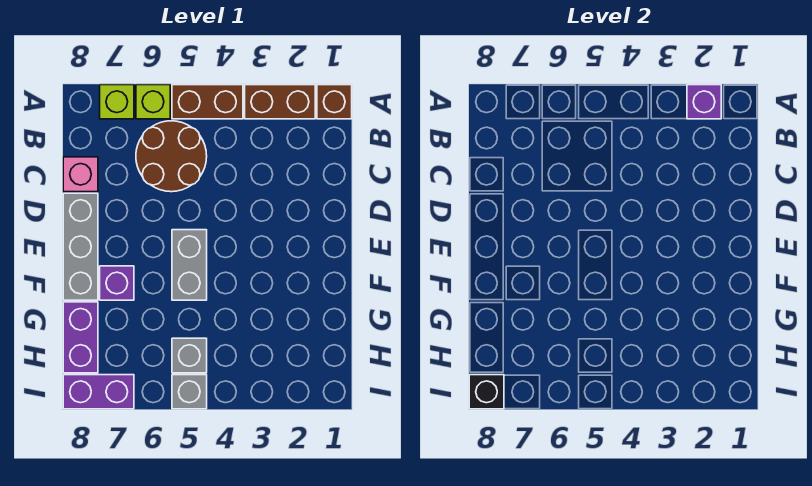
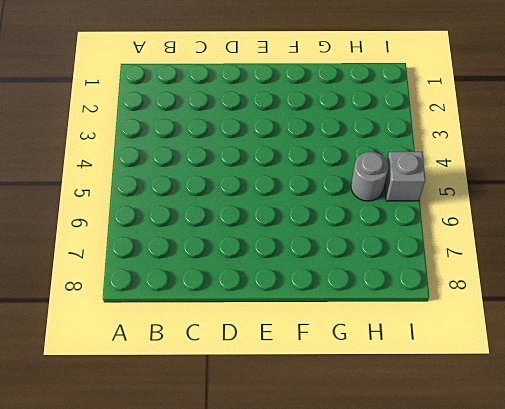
grey 1x1 round brick [351,152,388,201] -> grey 1x1 brick [172,338,207,373]
none -> brown 1x1 brick [317,85,352,119]
none -> brown 1x2 brick [245,85,315,119]
none -> brown 1x2 brick [172,85,243,119]

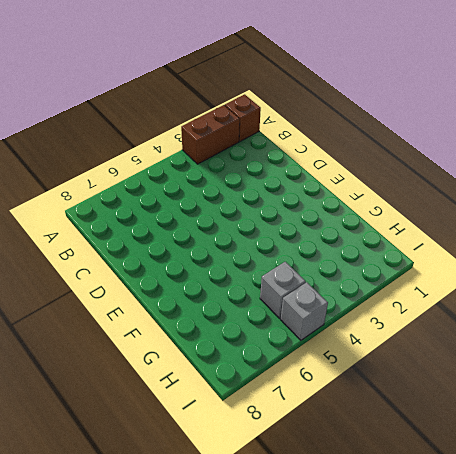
none -> brown 1x2 brick [172,85,243,119]
none -> lime 1x1 brick [136,85,170,119]
none -> lime 1x1 brick [100,85,134,119]

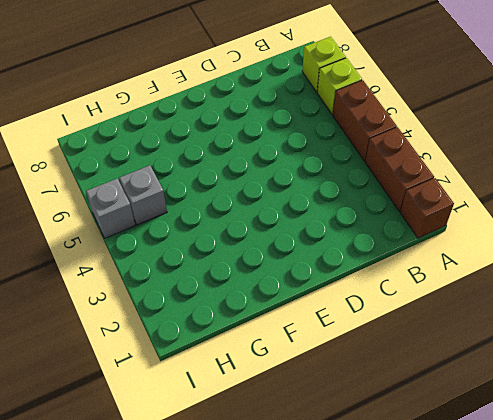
none -> brown 2x2 round brick [136,121,207,192]
none -> pink 1x1 brick [63,157,98,192]
none -> grey 1x3 brick [63,193,98,300]

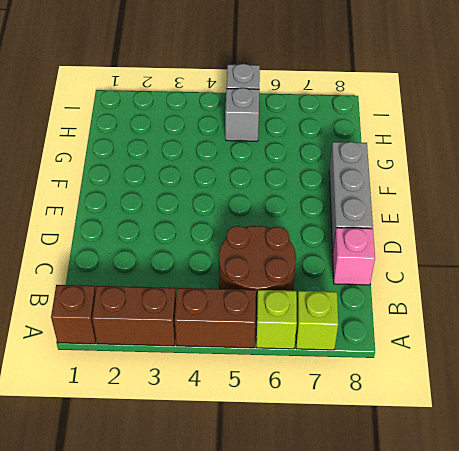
none -> grey 1x2 brick [172,230,207,300]
none -> purple 1x1 brick [100,266,134,300]
none -> purple 1x2 brick [63,302,98,373]

